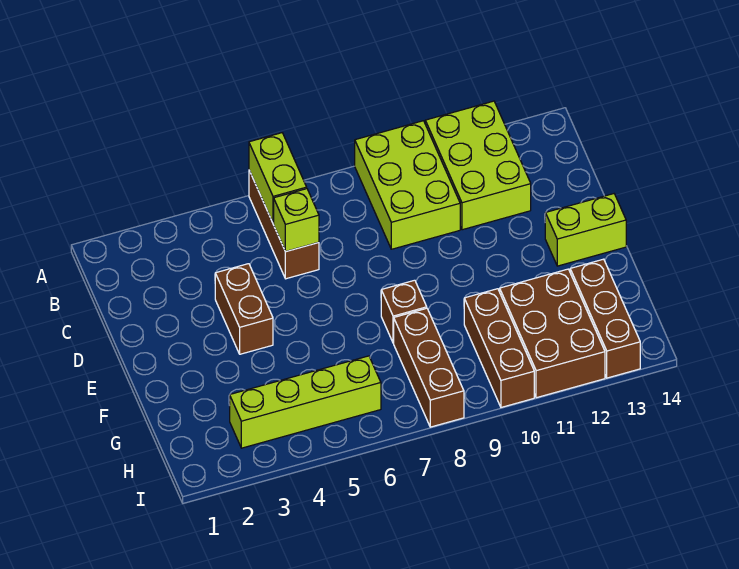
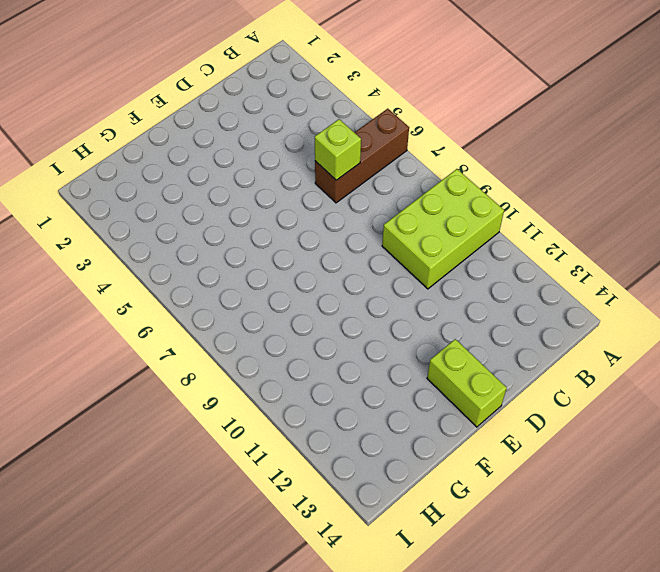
none -> lime 2x3 brick [425,101,531,230]
none -> brown 1x2 brick [215,264,273,354]
none -> brown 1x1 brick [381,280,427,343]

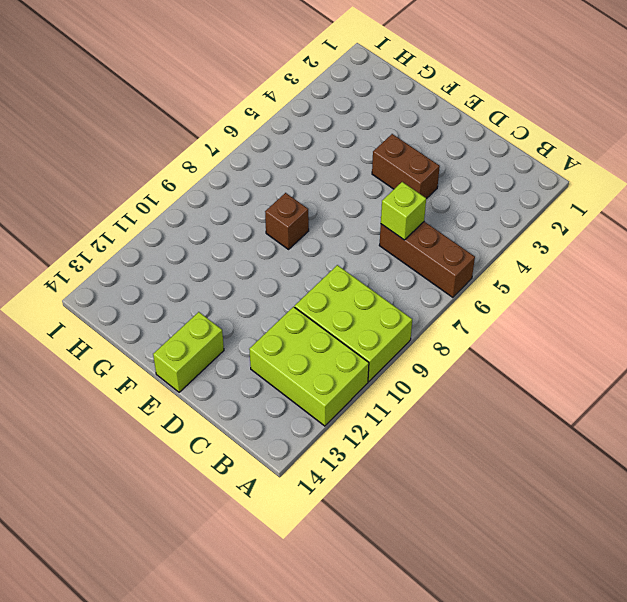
none -> brown 1x3 brick [394,308,464,427]
none -> brown 1x3 brick [464,289,534,407]
none -> brown 2x3 brick [500,269,605,398]

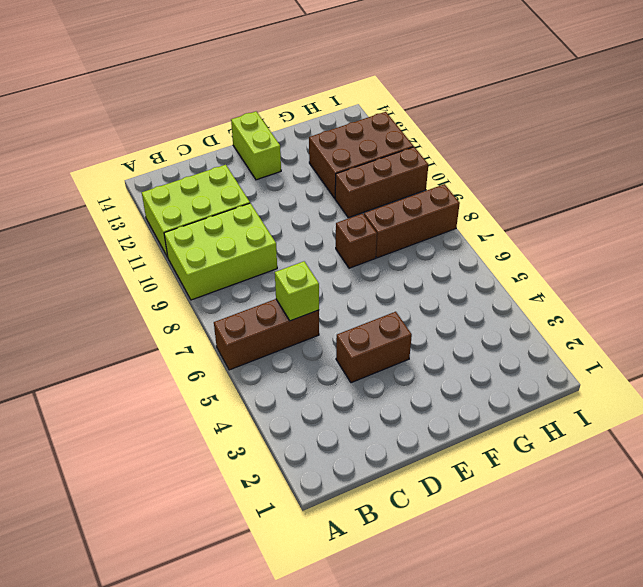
none -> brown 1x3 brick [570,259,640,378]
none -> lime 1x4 brick [230,356,381,448]
none -> lime 1x2 brick [249,133,307,223]

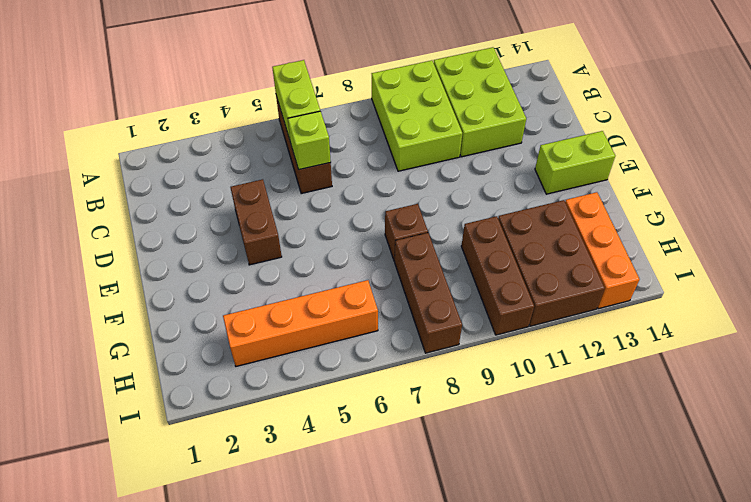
orange 1x3 brick [565,192,639,309] -> brown 1x3 brick [570,259,640,378]
orange 1x4 brick [223,280,378,366] -> lime 1x4 brick [230,356,381,448]

